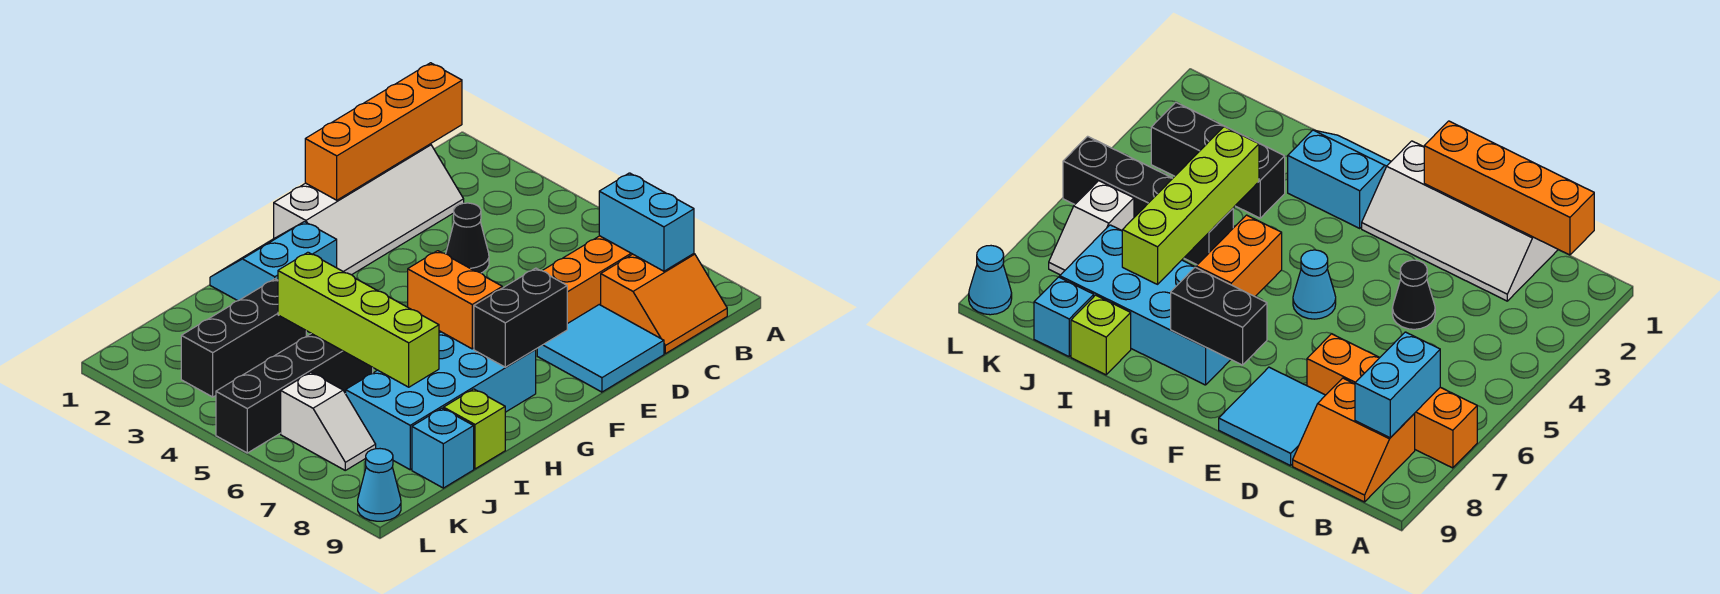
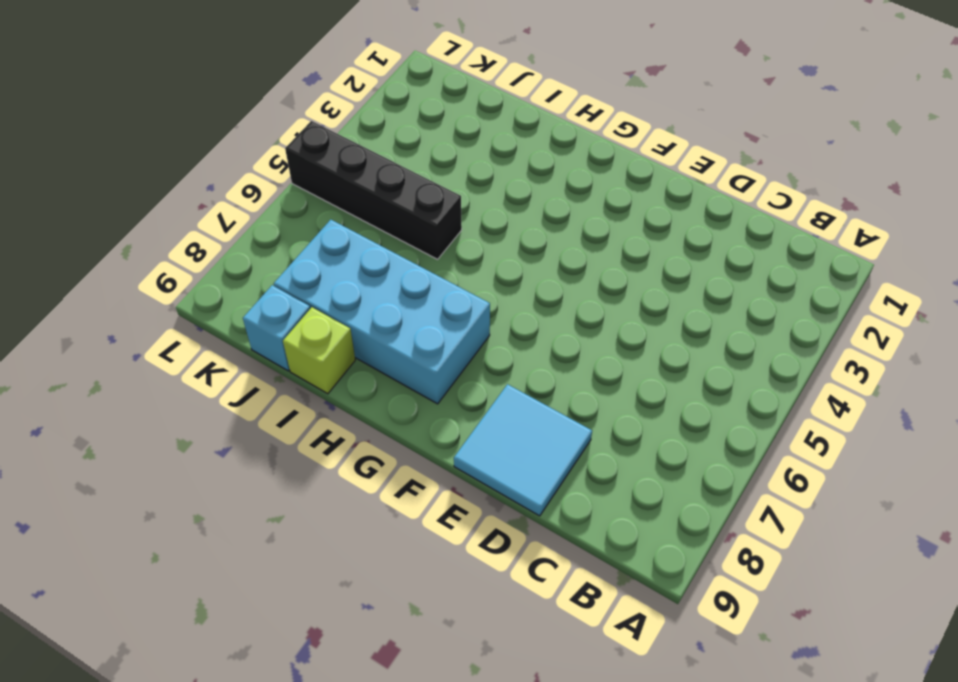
none -> orange 1x4 brick [542,236,632,324]
none -> orange 2x2 slope [601,254,727,354]
none -> white 2x4 slope [274,144,464,275]

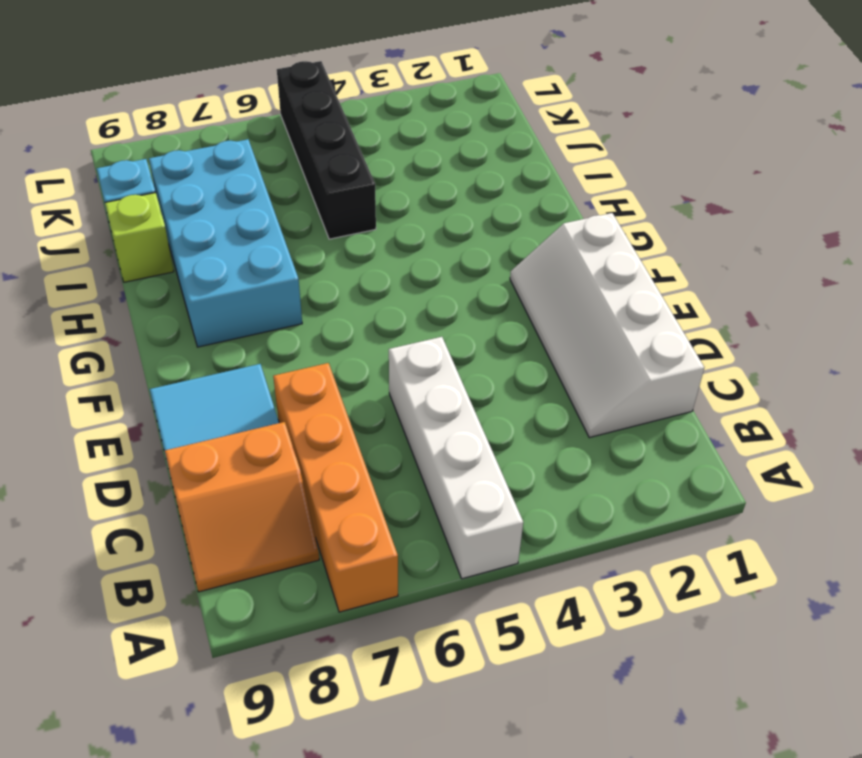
white 1x4 brick [389,337,523,579] -> none
orange 2x2 slope [165,422,319,592] -> orange 2x2 slope turned to [601,254,727,354]
none -> black 1x1 cone [446,203,489,273]
none -> cyan 1x1 cone [1293,250,1336,319]
none -> cyan 2x2 slope [210,222,337,301]

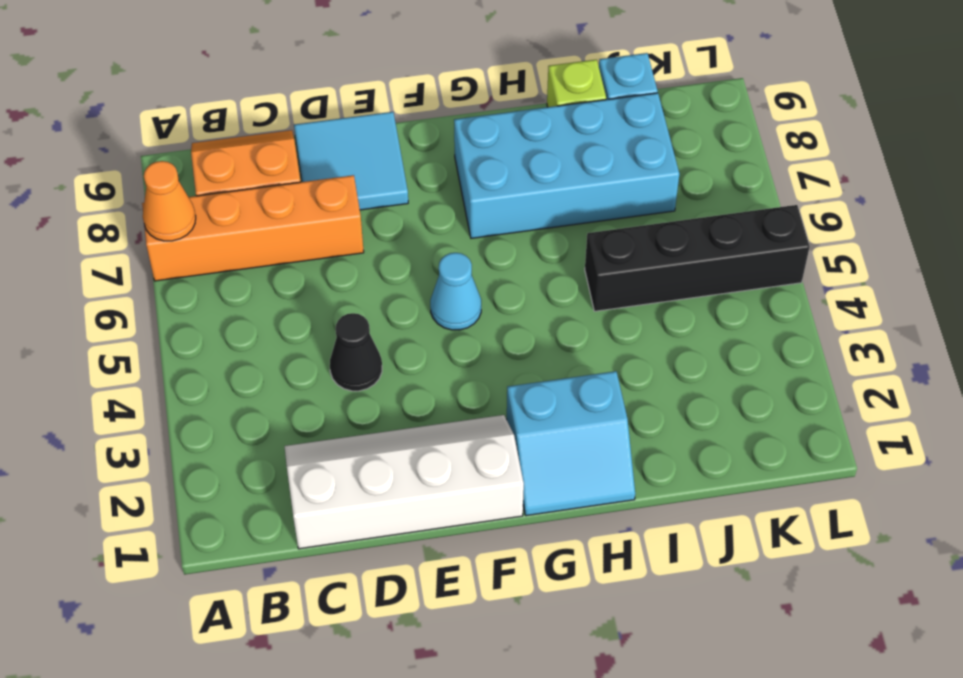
orange 1x1 cone [143,161,196,241] -> none
none -> black 1x3 brick [181,279,306,397]
none -> white 1x2 slope [281,372,376,470]
none -> cyan 1x1 cone [358,449,401,521]

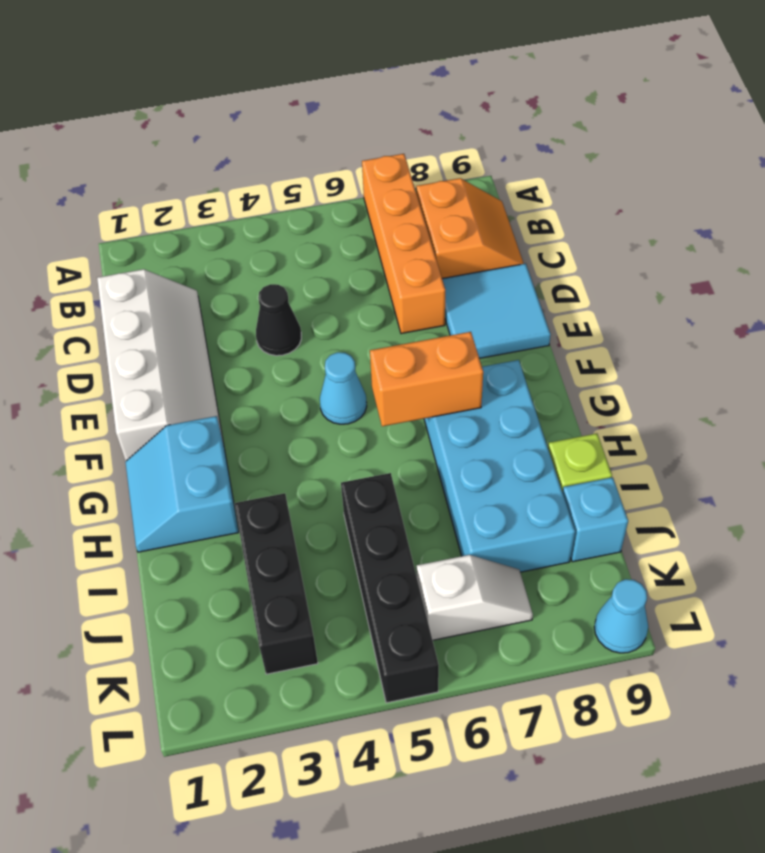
none -> orange 1x4 brick [305,63,462,200]
none -> cyan 1x2 brick [599,173,694,271]
none -> black 1x2 brick [474,268,567,367]

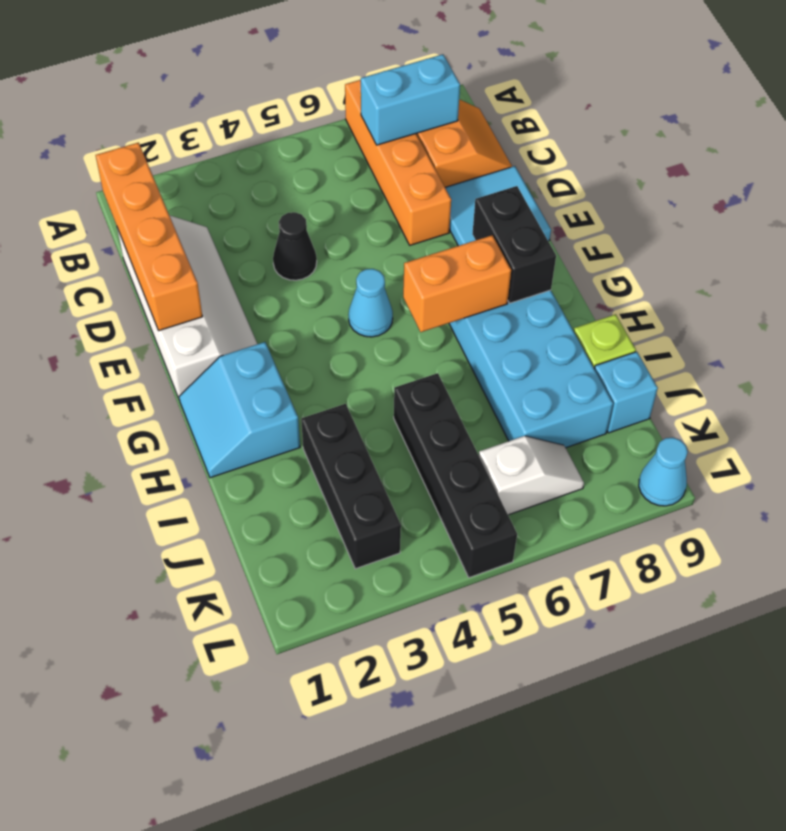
none -> lime 1x4 brick [278,252,439,387]

